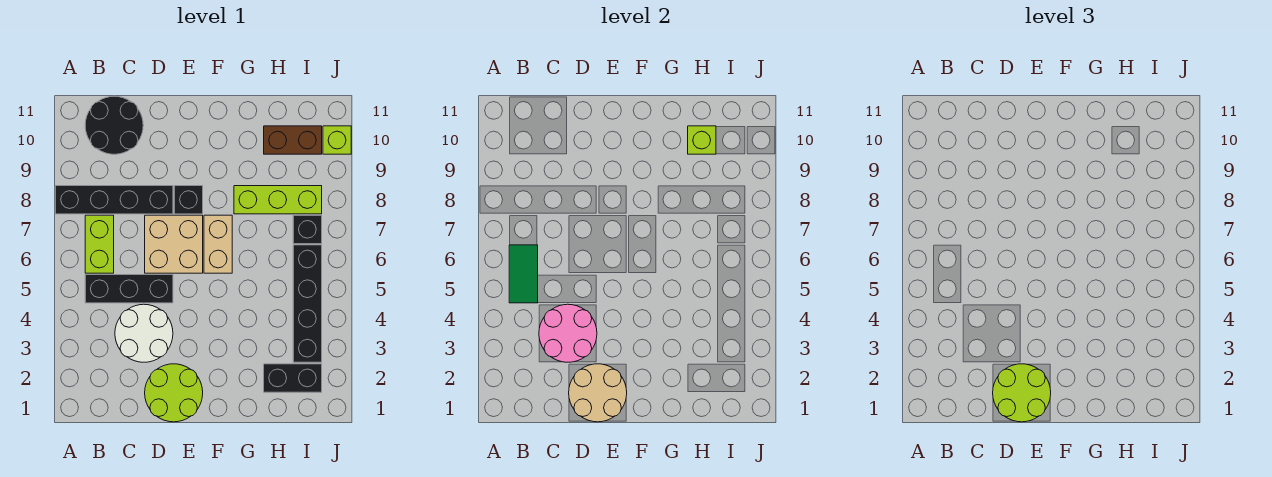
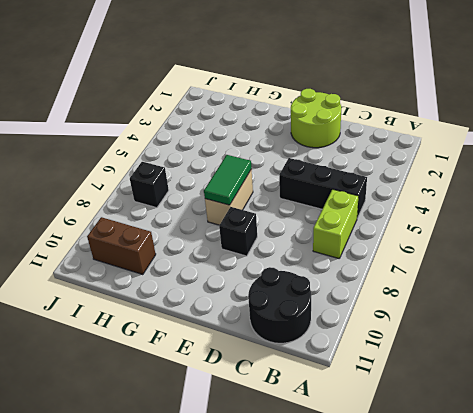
green 1x2 tile [204,155,251,205] -> green 1x2 tile moved to [509,245,538,303]
none -> black 1x4 brick [55,186,173,214]
none -> white 2x2 round brick [115,304,173,362]
none -> tan 2x2 brick [145,215,203,273]

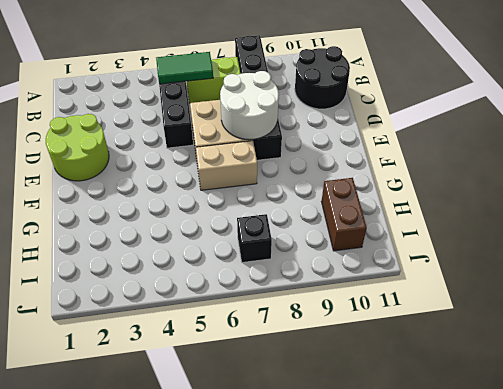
white 2x2 round brick [220,71,279,140] -> white 2x2 round brick moved to [115,304,173,362]
none -> lime 1x3 brick [234,186,322,214]
none -> black 1x2 brick [264,364,322,392]
none -> black 1x4 brick [293,245,322,362]

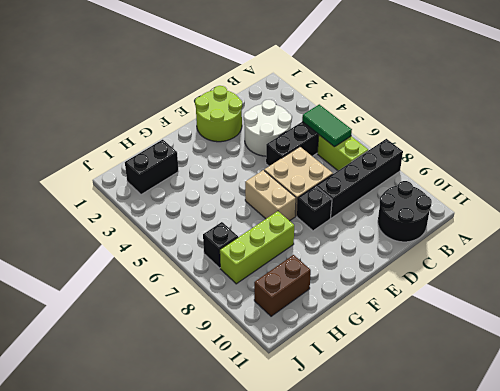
none -> black 1x4 brick [293,245,322,362]
none -> lime 1x1 brick [323,126,351,154]
none -> pink 2x2 round brick [539,304,597,362]

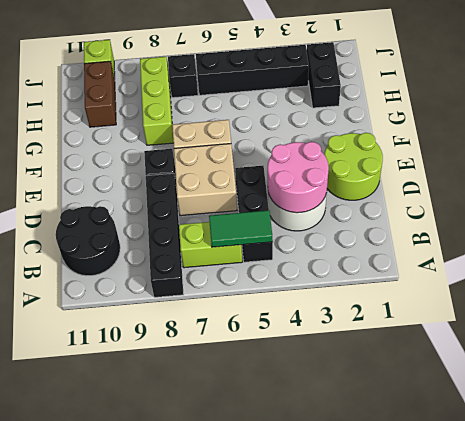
none -> tan 2x2 round brick [569,364,627,422]
none -> lime 1x1 brick [688,126,716,154]
none -> lime 2x2 round brick [993,364,1051,422]

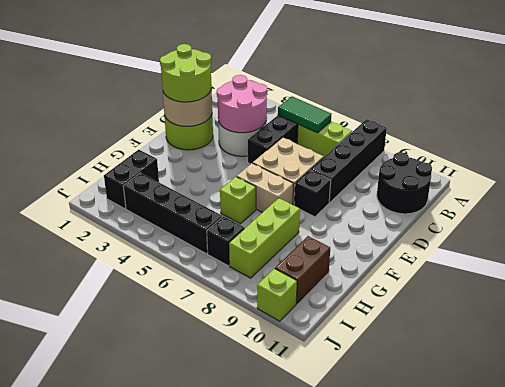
lime 1x1 brick [220,177,256,224] -> lime 1x1 brick moved to [688,126,716,154]

